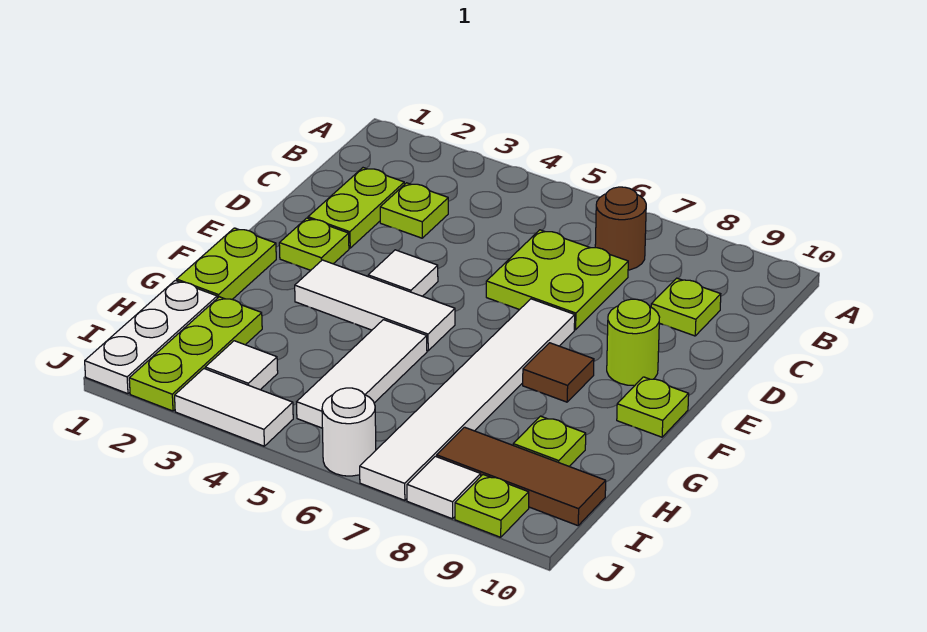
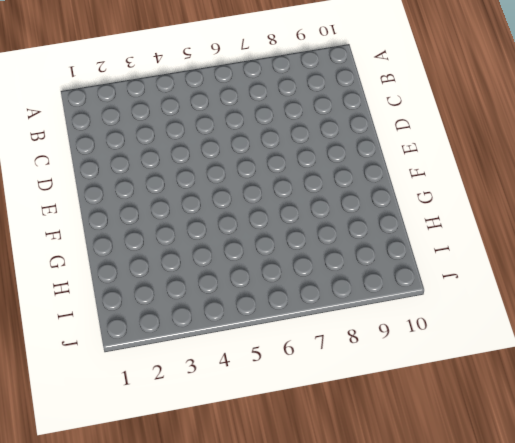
none -> brown 1x1 round brick [595,187,646,270]
none -> lime 1x2 plate [308,168,404,248]
none -> lime 1x1 plate [380,183,448,238]

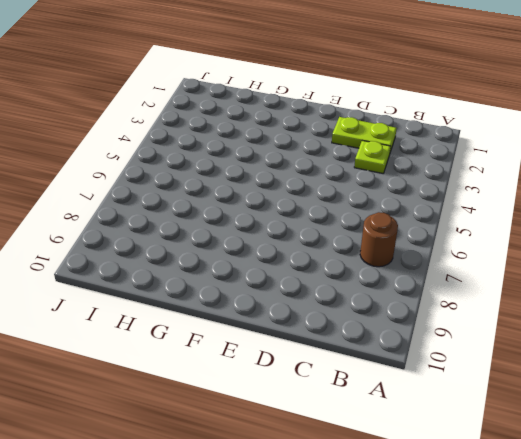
none -> lime 2x2 plate [486,230,628,330]
none -> lime 1x1 plate [651,278,721,336]
none -> lime 1x1 plate [279,218,349,270]

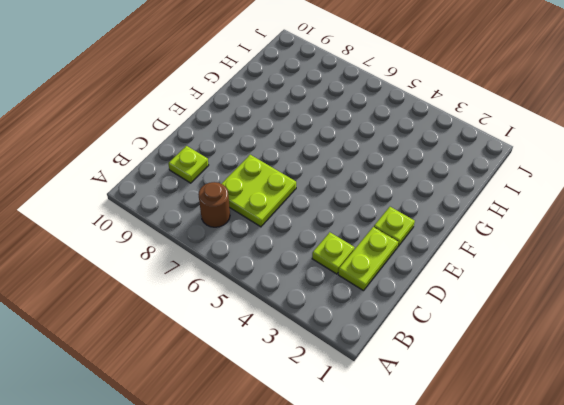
none -> white 1x1 tile [368,250,438,296]
none -> white 1x6 tile [360,299,575,500]
none -> lime 1x1 round brick [607,299,659,386]

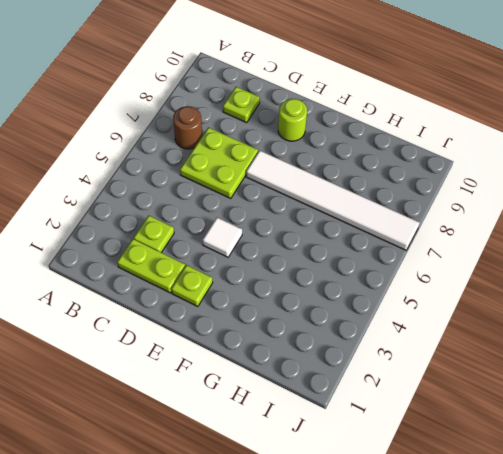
none -> lime 1x2 plate [177,228,276,299]
none -> white 1x3 tile [295,260,455,351]
none -> brown 1x1 tile [523,343,594,402]

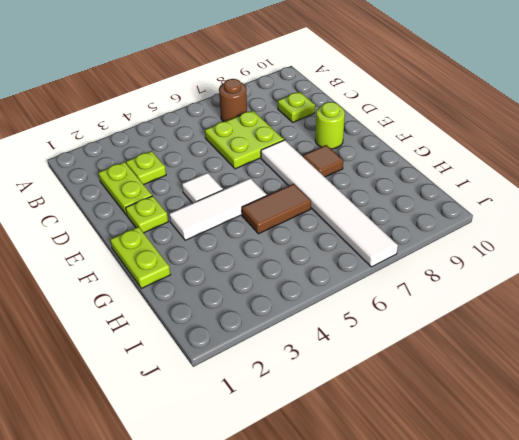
brown 1x2 tile [242,184,311,234] -> white 1x3 tile [297,320,427,428]
none -> lime 1x1 plate [617,377,689,437]
none -> white 1x3 plate [85,280,217,394]
none -> lime 1x3 plate [129,297,262,411]

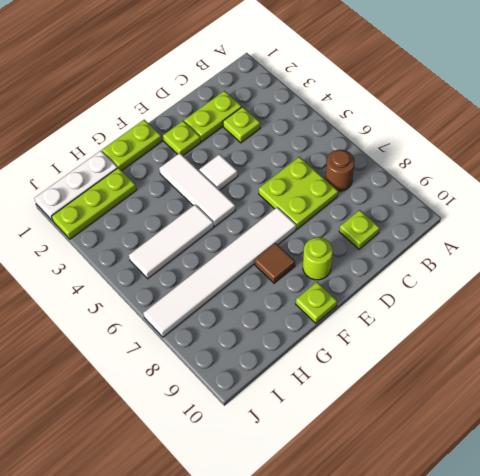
none -> lime 1x1 plate [513,416,586,466]
none -> white 1x1 tile [205,341,278,390]
none -> brown 1x3 tile [437,427,606,526]

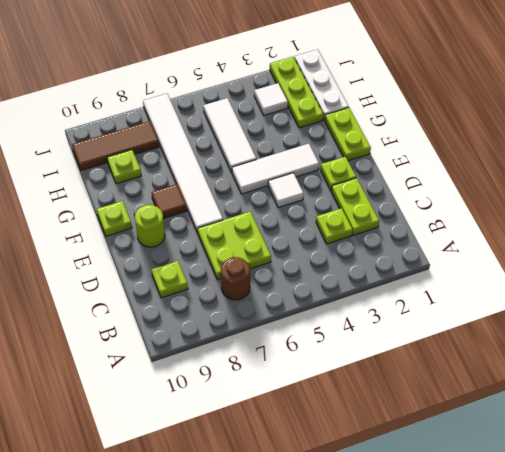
none -> white 1x2 tile [175,369,293,446]
none -> white 1x1 round brick [322,388,376,476]
none -> white 1x1 tile [407,456,481,519]

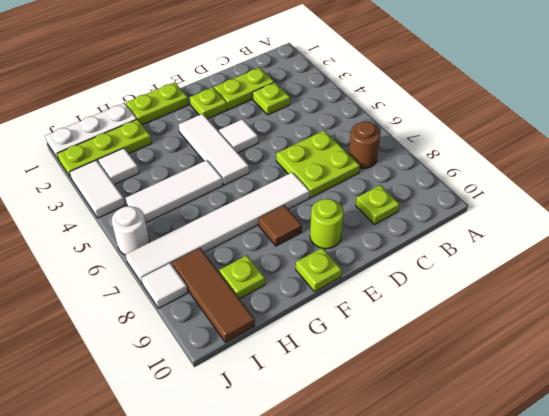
none -> lime 1x1 plate [455,475,529,537]

